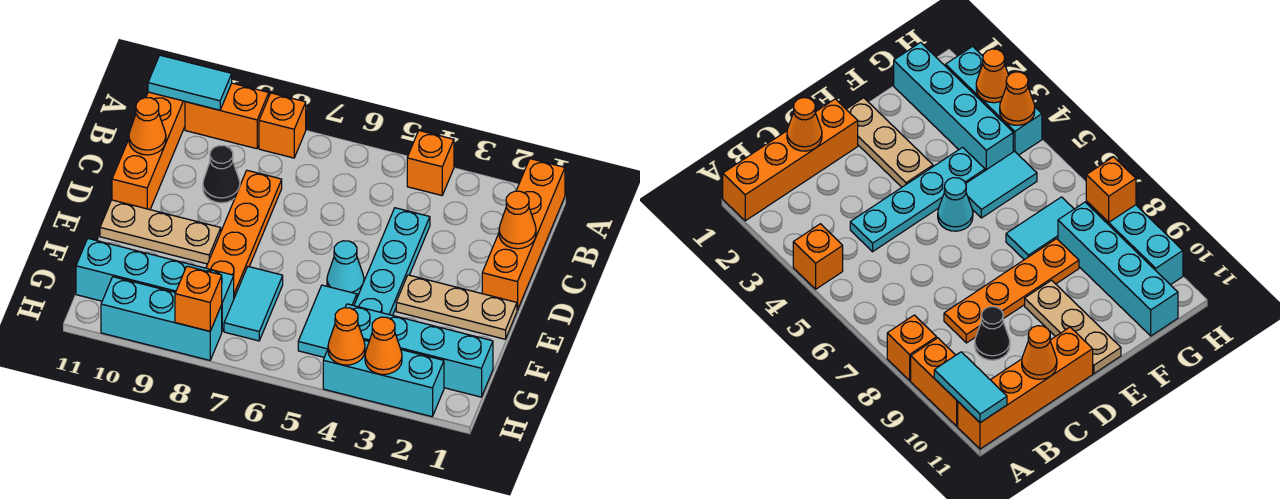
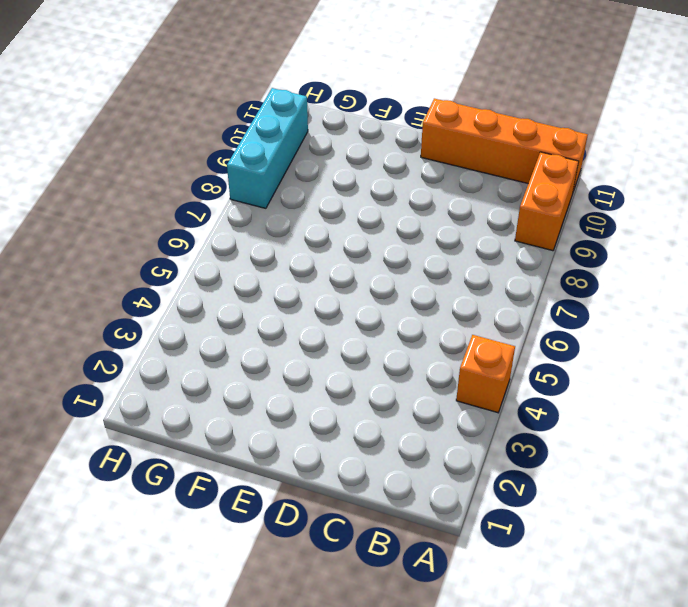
none -> orange 1x4 brick [482,159,565,310]
none -> orange 1x1 brick [259,93,306,158]
none -> cyan 1x4 plate [354,208,430,315]

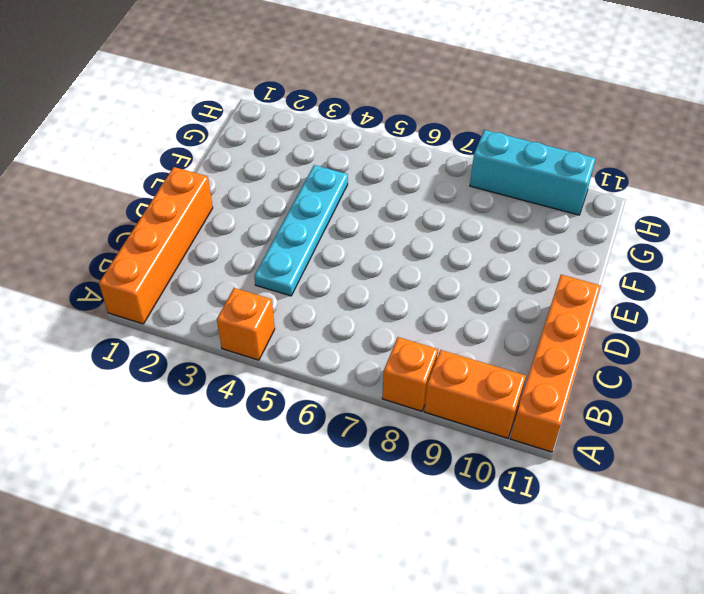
none -> orange 1x4 plate [206,170,282,297]
none -> black 1x1 cone [203,146,240,203]
none -> tan 1x3 plate [396,275,517,339]

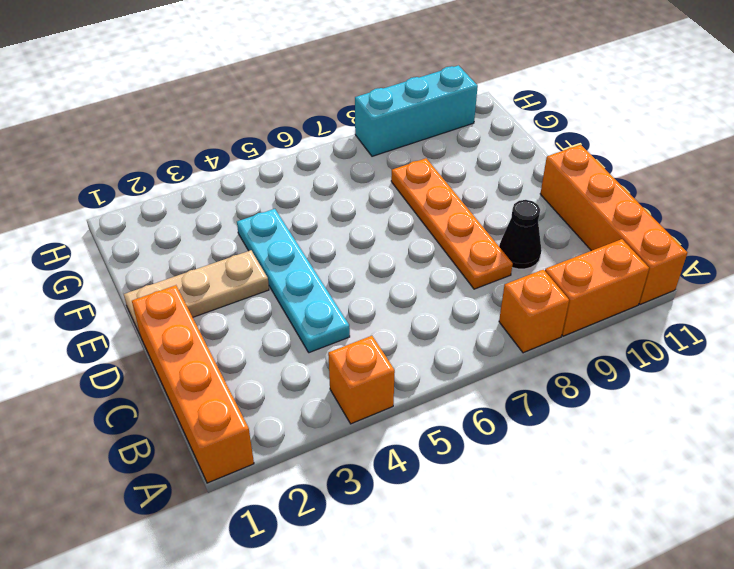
none -> cyan 1x1 cone [327,241,364,295]
none -> tan 1x3 plate [100,200,221,264]
none -> cyan 1x2 tile [298,285,357,357]

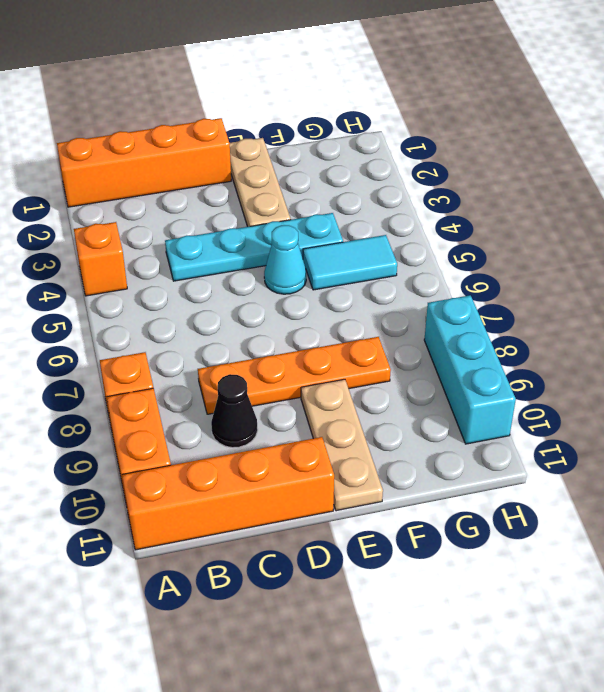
none -> cyan 1x2 tile [224,267,283,341]
none -> cyan 1x4 brick [345,304,493,397]
none -> cyan 1x4 brick [76,239,234,331]

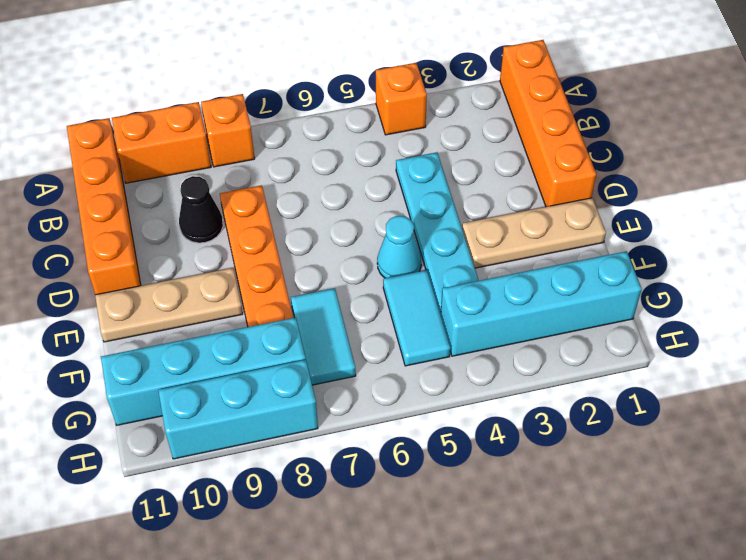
none -> cyan 1x3 brick [323,340,444,417]
none -> cyan 1x2 tile [148,55,232,110]
none -> orange 1x1 cone [499,191,536,249]

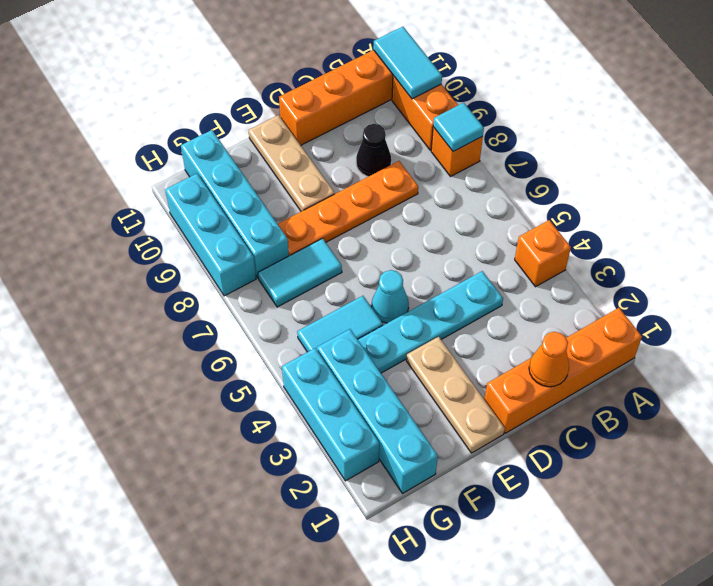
cyan 1x1 tile [433,103,484,152] -> none
none -> orange 1x1 cone [129,98,166,155]
none -> orange 1x1 cone [365,317,402,375]
none -> orange 1x1 cone [328,308,365,365]

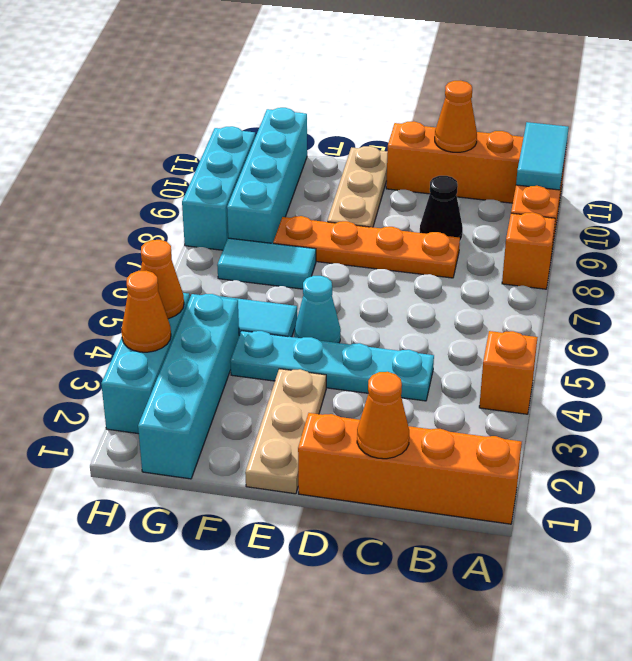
none -> orange 1x1 brick [175,266,222,331]

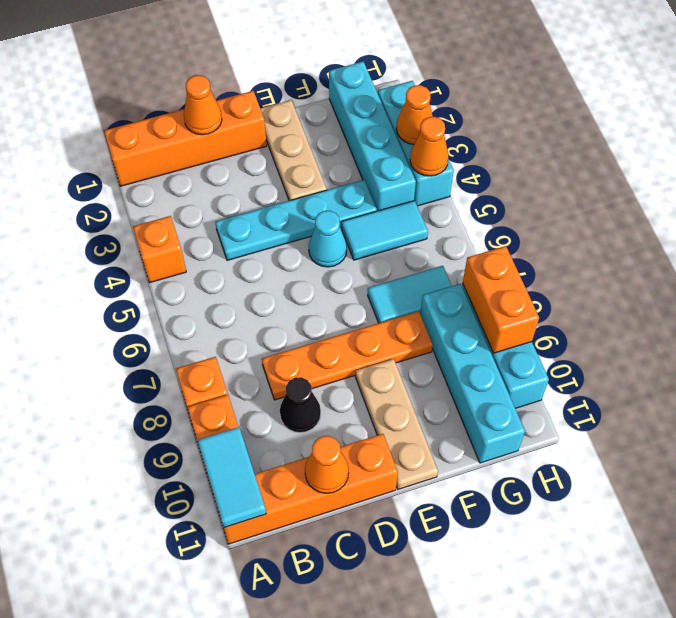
orange 1x2 brick [463,246,539,353] -> orange 1x1 brick [175,266,222,331]

